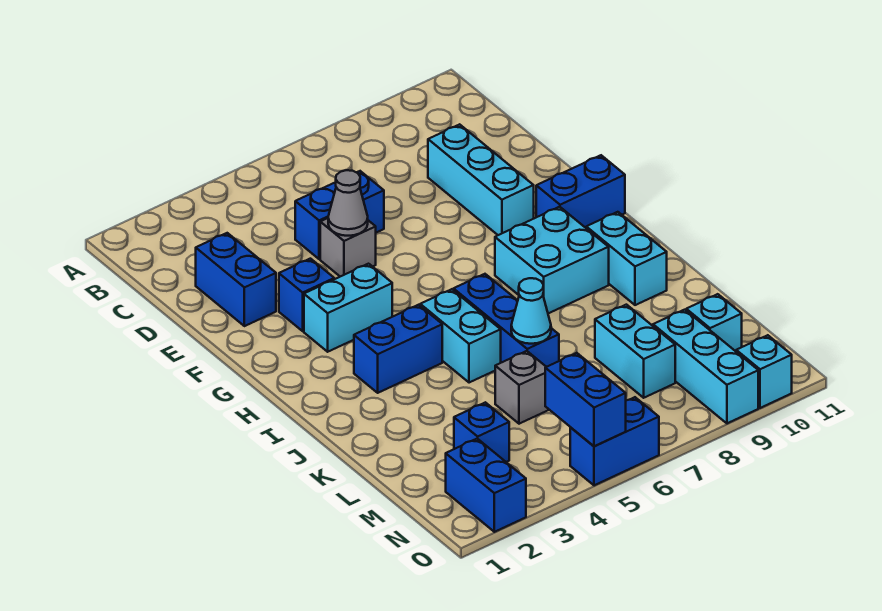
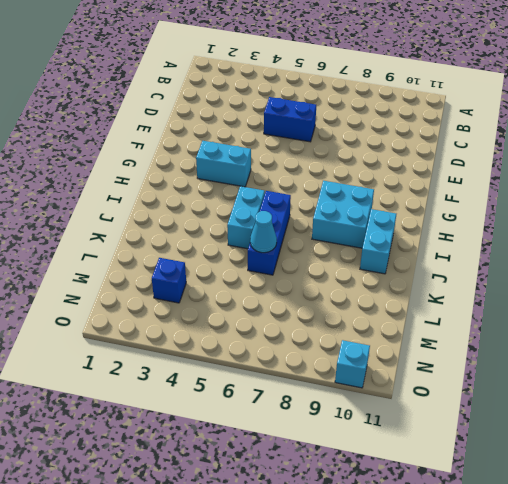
none -> blue 1x2 brick [196,233,276,326]
none -> cyan 1x3 brick [428,124,534,235]
none -> grey 1x1 brick [320,218,376,277]

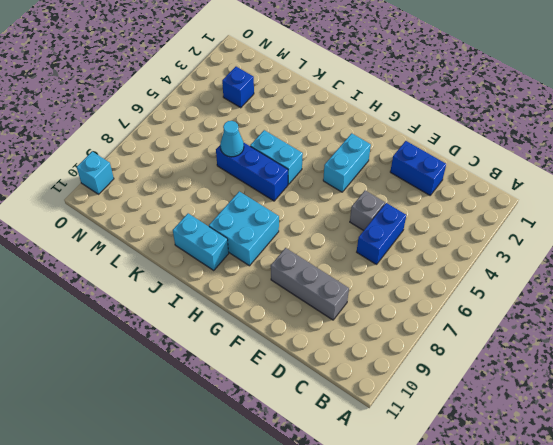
grey 1x3 brick [271,248,349,320] -> cyan 1x3 brick [428,124,534,235]
none -> blue 1x1 brick [279,259,334,331]
none -> blue 1x2 brick [536,155,625,228]
none -> blue 1x2 brick [354,305,442,393]

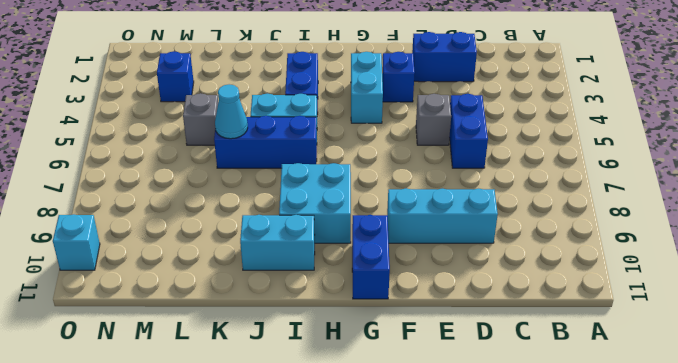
none -> cyan 1x2 brick [595,305,675,398]
none -> cyan 1x3 brick [653,310,758,423]
none -> cyan 1x1 brick [686,294,742,351]

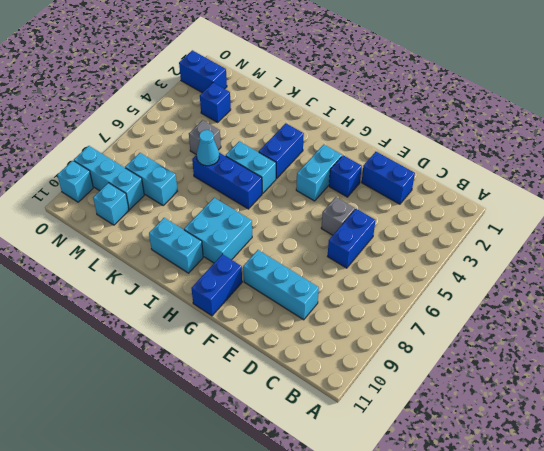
none -> blue 1x2 brick [570,397,659,485]
none -> grey 1x1 cone [328,170,368,236]
none -> blue 1x2 brick [545,353,626,446]

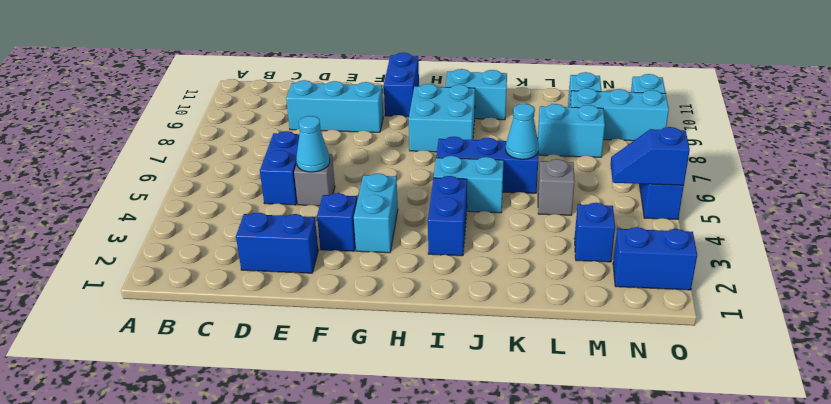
cyan 1x1 cone [296,116,330,172] -> grey 1x1 cone [328,170,368,236]
blue 1x2 slope [611,127,690,186] -> blue 1x2 brick [545,353,626,446]

